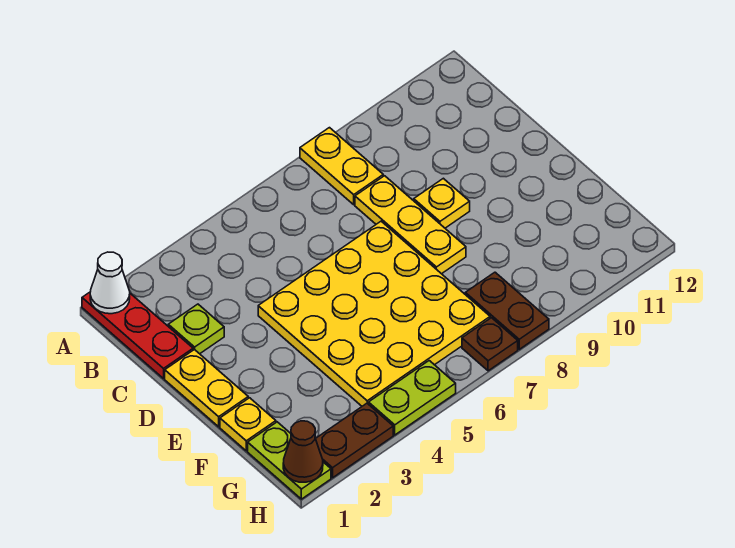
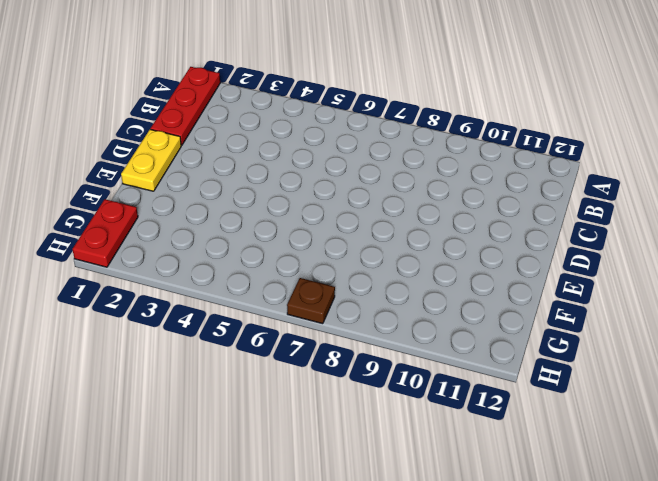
red 1x2 plate [72,199,138,267] -> lime 1x2 plate [248,422,331,499]
none -> yellow 1x2 plate [300,128,383,205]
none -> lime 1x1 plate [168,304,224,354]
none -> yellow 1x3 plate [355,176,466,274]

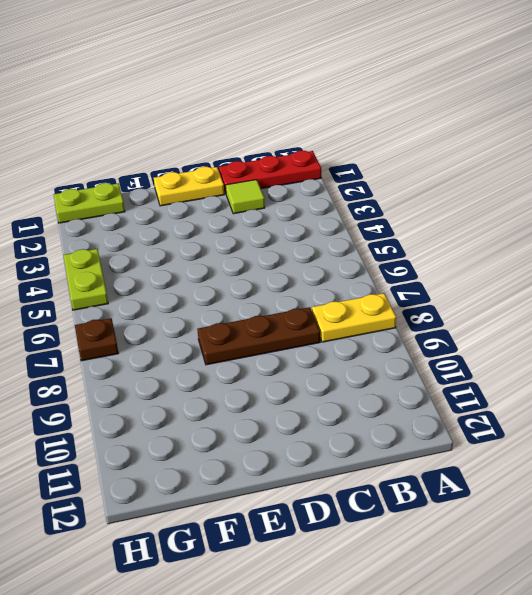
lime 1x1 tile [226,180,265,214] -> lime 1x1 plate [168,304,224,354]
brown 1x3 plate [197,307,320,365] -> yellow 1x3 plate [355,176,466,274]
none -> yellow 4x4 plate [258,221,490,406]
none -> yellow 1x1 plate [414,178,470,228]
none -> yellow 1x1 plate [220,398,276,451]

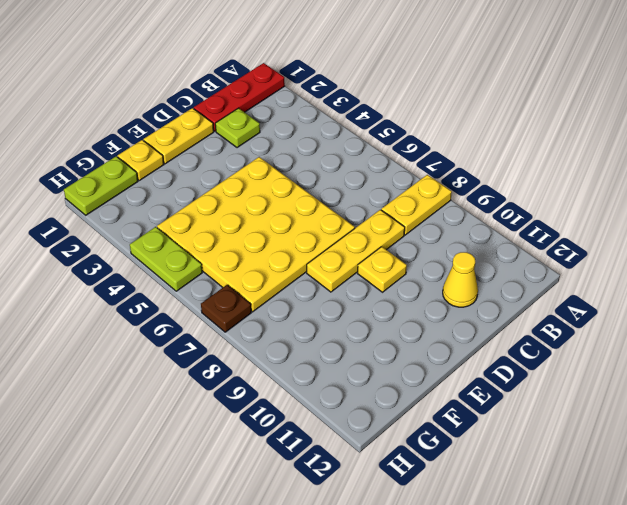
yellow 1x1 cone [443,252,478,307] -> none
none -> brown 1x2 plate [465,272,549,349]
none -> brown 1x2 plate [316,403,393,478]
none -> white 1x1 cone [90,252,130,314]

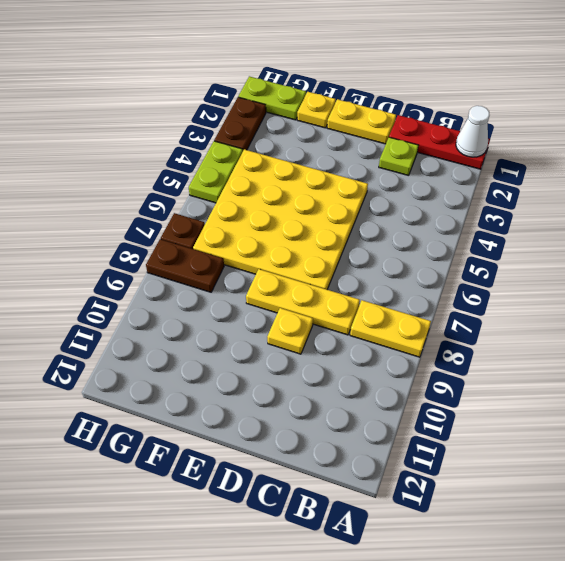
none -> brown 1x1 cone [283,421,323,482]

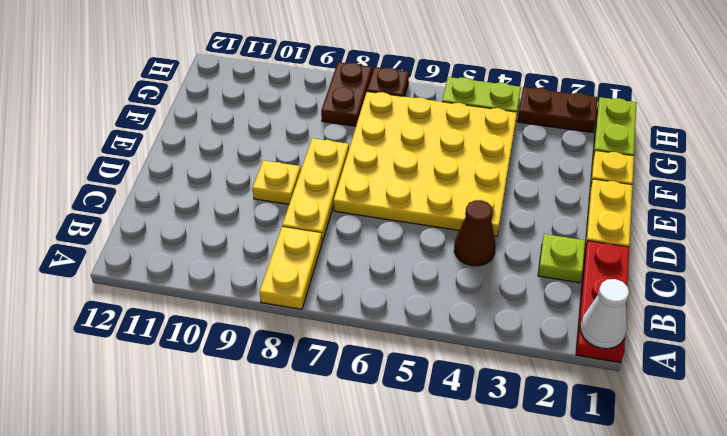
brown 1x1 cone [454,200,496,266] -> brown 1x1 cone moved to [283,421,323,482]

